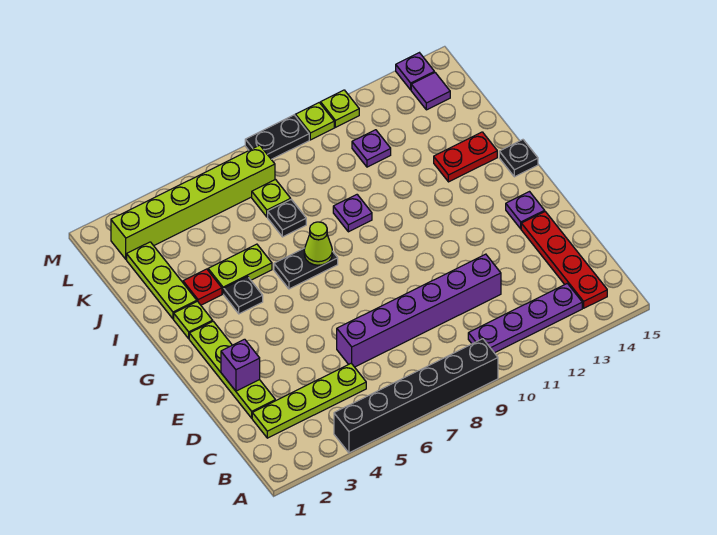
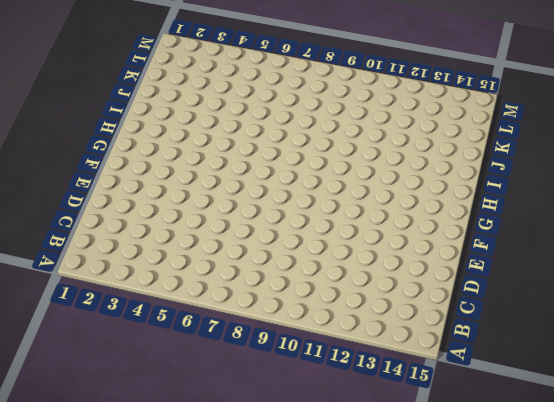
none -> black 1x6 brick [334,339,498,453]
none -> purple 1x4 plate [468,283,582,353]
none -> red 1x4 plate [521,212,607,308]

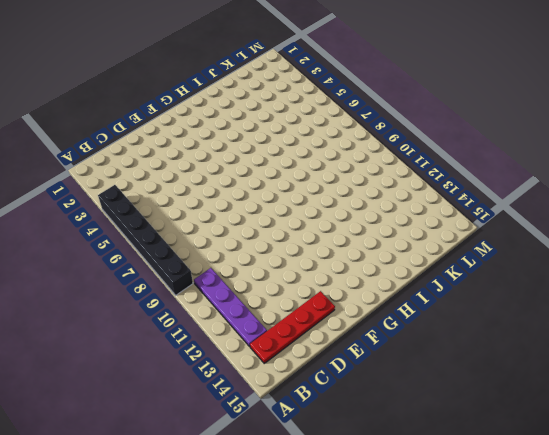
none -> lime 1x4 plate [252,363,366,438]
none -> lime 1x4 plate [189,321,275,418]
none -> purple 1x6 brick [337,254,501,367]

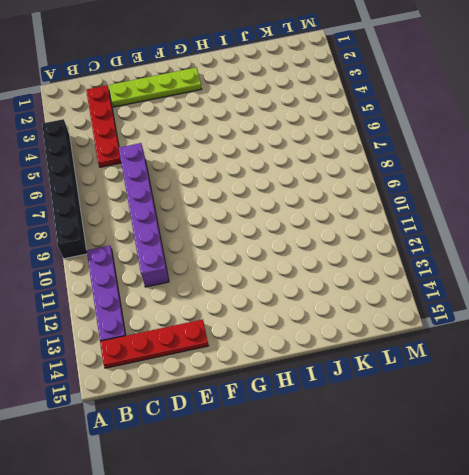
red 1x4 plate [86,85,121,167] -> lime 1x4 plate [252,363,366,438]
none -> purple 1x1 plate [506,192,545,229]
none -> lime 1x1 plate [174,301,213,339]
none -> black 1x1 plate [224,277,263,314]

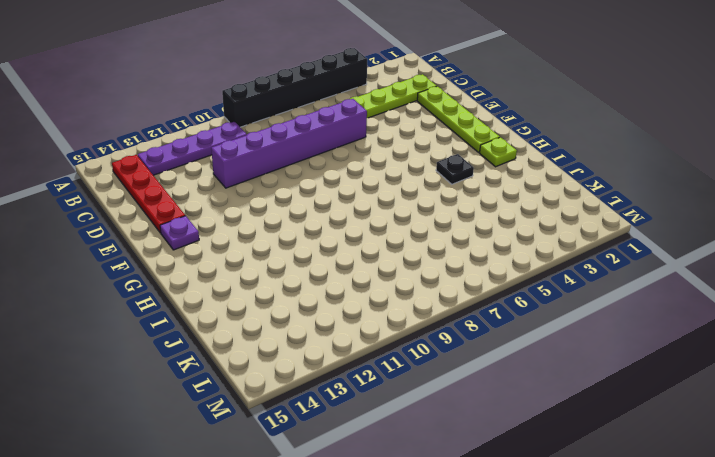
none -> black 1x2 plate [274,248,338,289]
none -> black 1x1 plate [499,140,538,177]
none -> lime 1x3 plate [127,242,197,319]

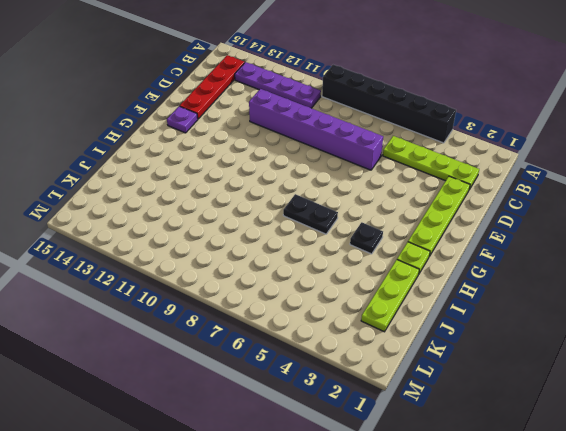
none -> black 1x1 plate [499,140,538,177]
none -> red 1x1 plate [183,269,222,305]
none -> lime 1x2 plate [208,244,272,294]

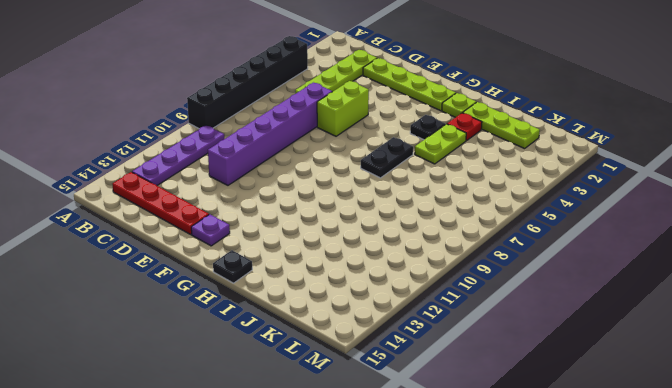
lime 1x2 brick [317,81,369,136] -> none
none -> purple 1x1 plate [333,195,372,232]
none -> red 1x2 plate [434,132,497,182]
none -> black 1x1 plate [268,200,306,237]

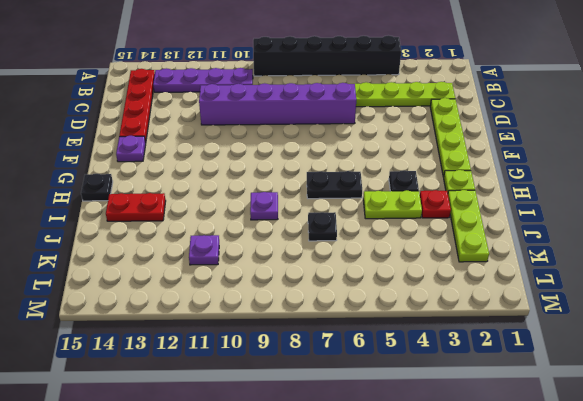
none -> lime 1x1 plate [252,180,291,217]
none -> lime 1x6 brick [111,145,275,259]
none -> purple 1x1 tile [411,73,450,110]

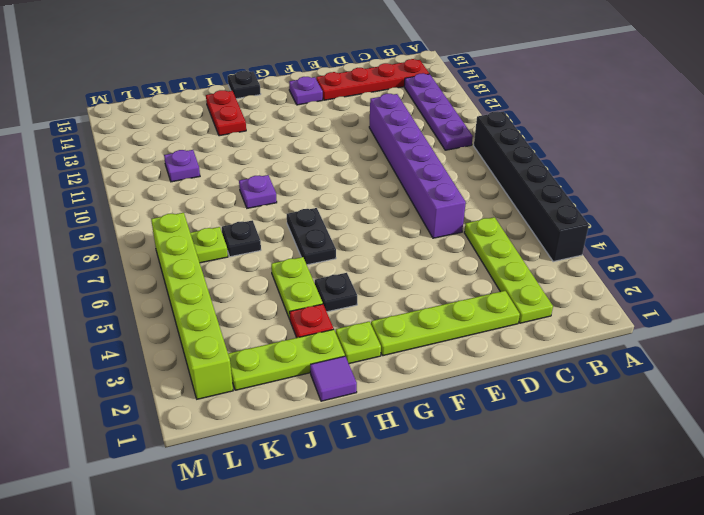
purple 1x1 tile [310,356,357,401] -> purple 1x1 tile moved to [411,73,450,110]
none -> black 1x2 plate [245,115,309,159]
none -> lime 1x1 plate [295,103,334,140]
none -> lime 1x1 plate [321,90,359,127]

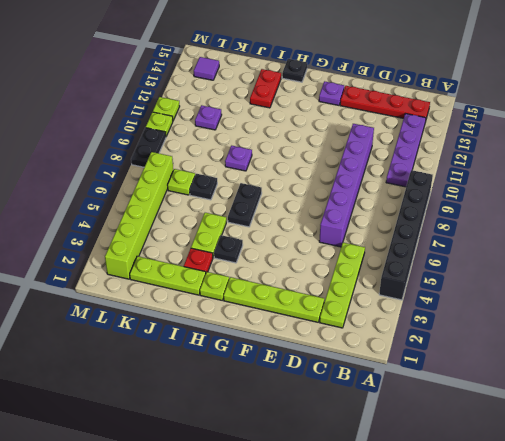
none -> purple 1x1 plate [396,53,434,90]
none -> purple 1x1 brick [221,339,260,391]
none -> lime 1x1 cone [304,222,332,265]

